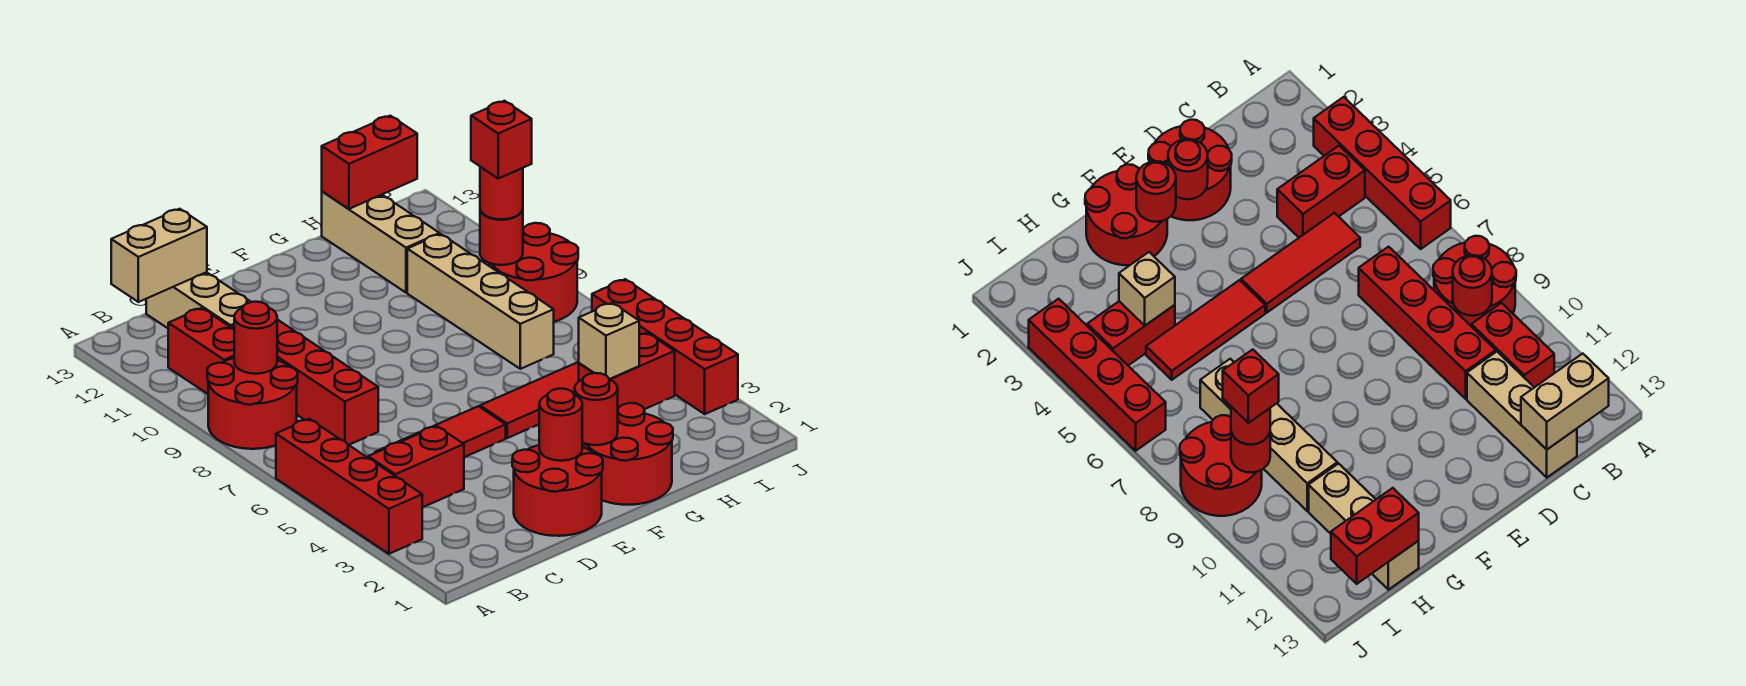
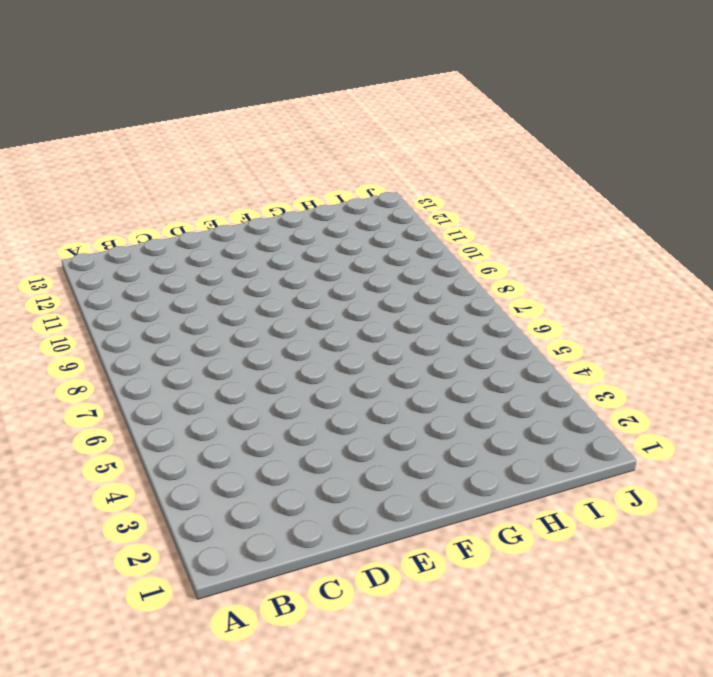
none -> red 1x4 brick [276,419,422,554]
none -> red 2x2 round brick [207,358,298,449]
none -> red 1x2 brick [368,426,464,508]

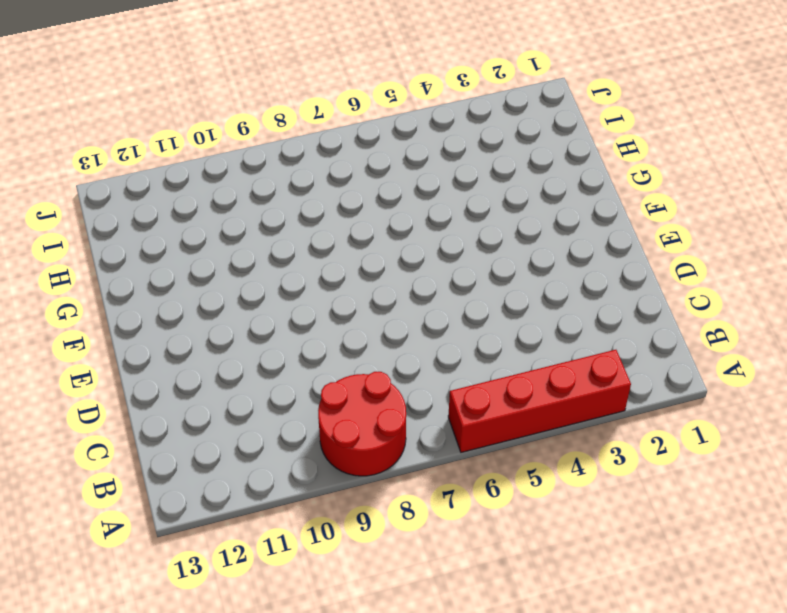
none -> red 1x2 brick [368,426,464,508]
none -> red 1x2 brick [168,308,234,394]
none -> red 1x3 tile [375,406,506,457]

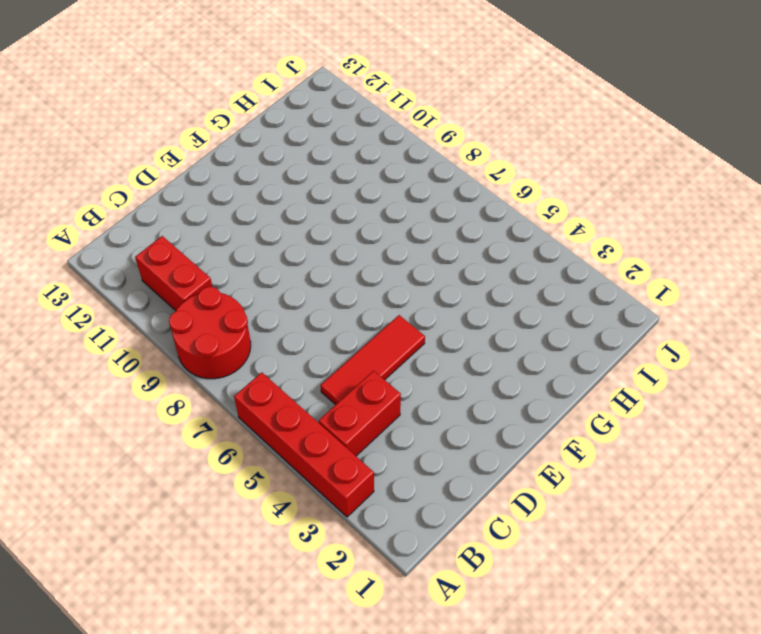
none -> red 1x4 brick [232,320,378,445]
none -> tan 1x3 brick [146,272,251,328]
none -> red 2x2 round brick [512,445,603,536]

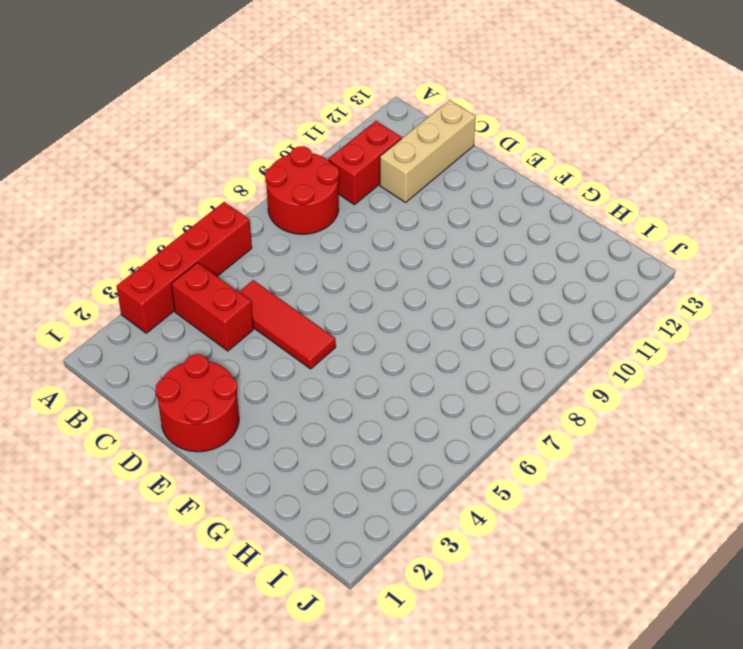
none -> red 1x4 brick [232,320,378,445]
none -> red 2x2 round brick [584,403,673,505]
none -> red 1x3 tile [480,362,579,438]

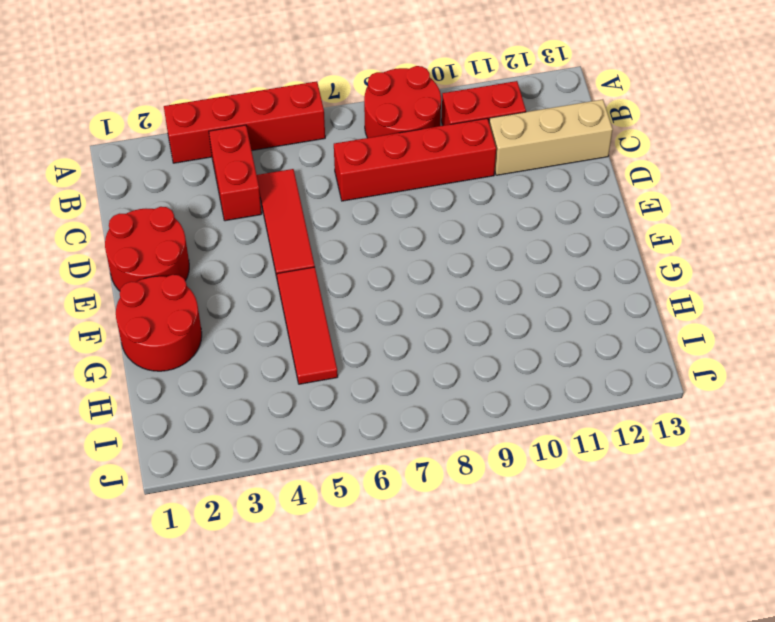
none -> red 1x2 brick [579,333,675,409]
none -> tan 1x4 brick [407,234,554,369]
none -> tan 1x3 brick [322,191,440,293]

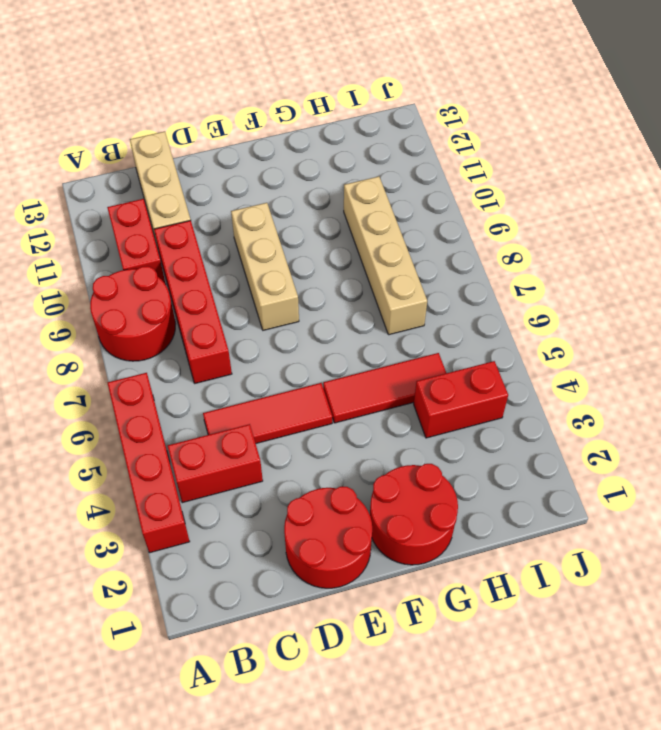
tan 1x3 brick [231,203,299,330] -> tan 1x3 brick moved to [322,191,440,293]
none -> red 2x2 round brick [489,223,578,322]
none -> red 1x4 brick [592,279,738,414]
none -> red 1x1 round brick [234,302,277,374]

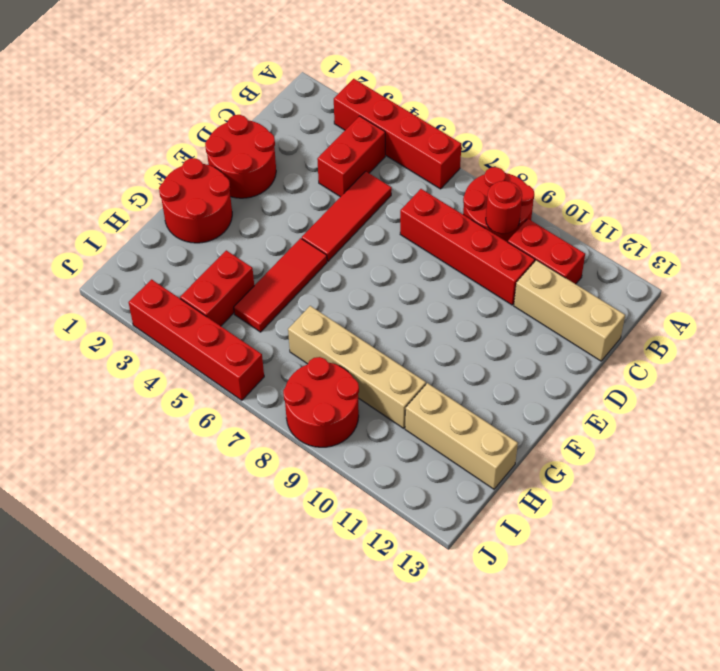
none -> tan 1x2 brick [111,209,207,302]
none -> red 1x1 round brick [539,389,582,461]
none -> red 1x1 round brick [575,373,618,445]

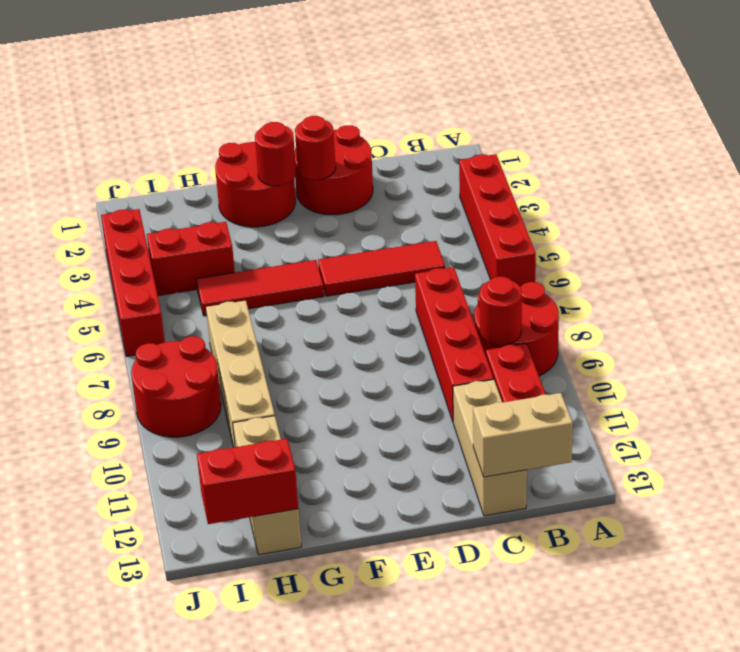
none -> red 1x2 brick [368,426,464,508]
none -> tan 1x1 brick [579,303,639,379]
none -> red 1x1 round brick [480,210,523,265]

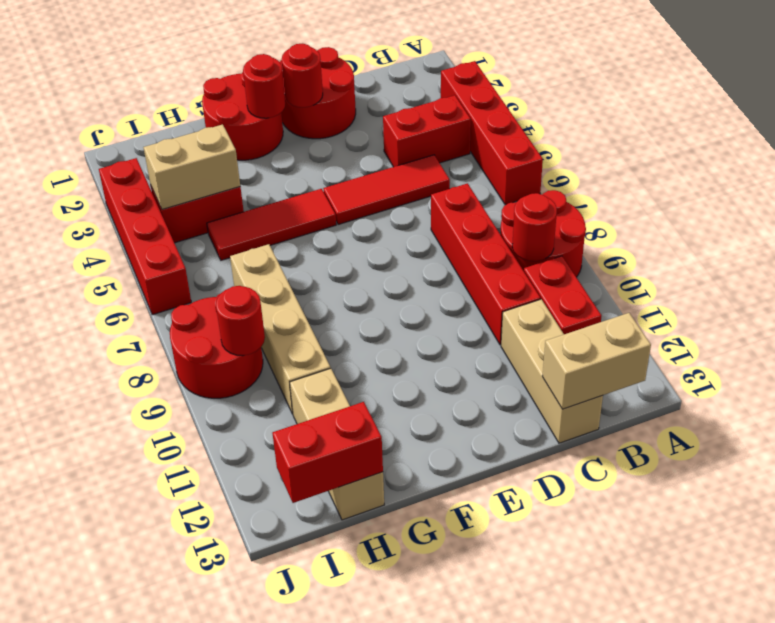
tan 1x2 brick [143,124,240,209] -> tan 1x1 brick [579,303,639,379]
none -> red 1x1 round brick [480,167,523,219]
none -> red 1x1 brick [471,101,532,178]

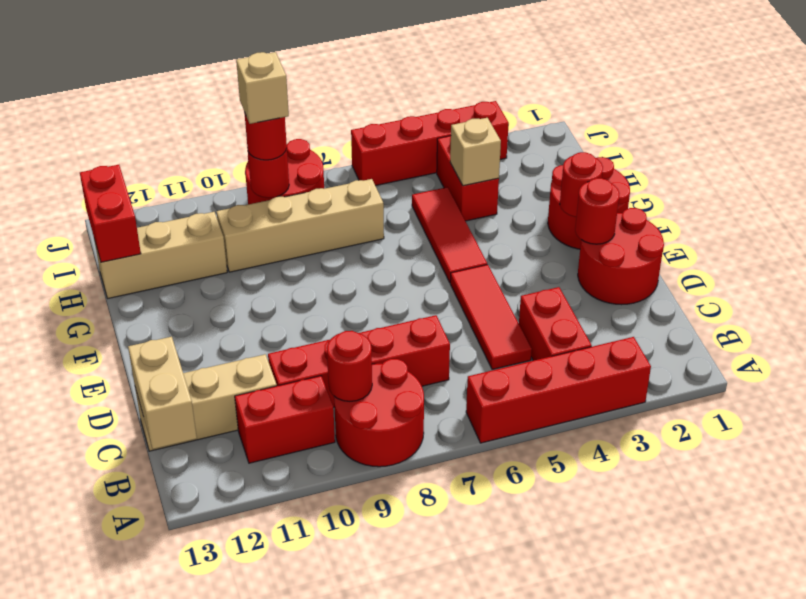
tan 1x1 brick [236,52,289,124] -> red 1x1 brick [471,101,532,178]

